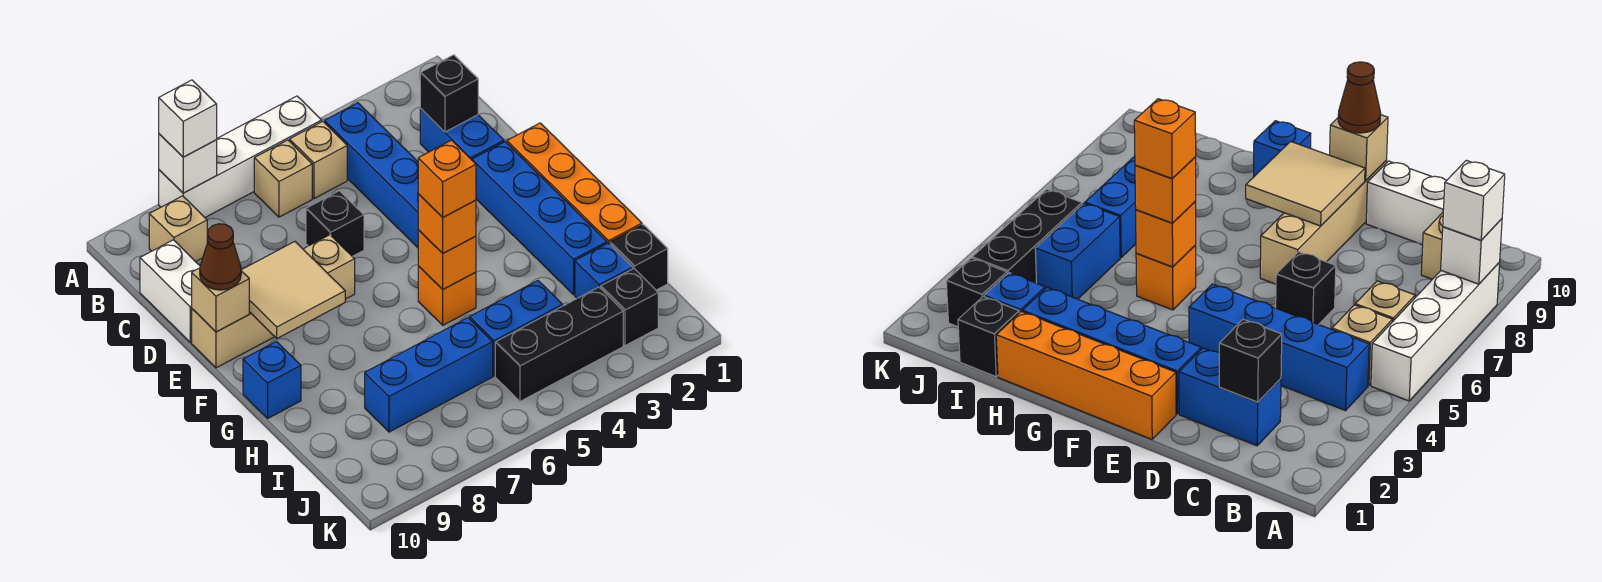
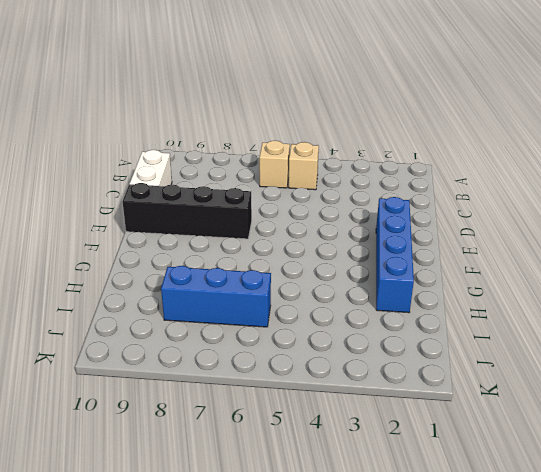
black 1x4 brick [123,183,252,239] -> tan 1x4 brick [192,235,355,368]
none -> white 1x4 brick [159,96,322,217]
none -> blue 1x4 brick [325,103,418,248]
none -> tan 1x1 brick [149,196,207,262]

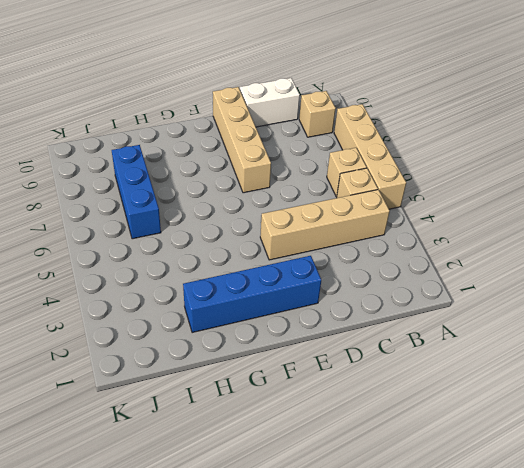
tan 1x4 brick [334,104,406,209] -> white 1x4 brick [159,96,322,217]
tan 1x4 brick [260,190,390,260] -> blue 1x4 brick [325,103,418,248]
none -> blue 1x2 brick [420,109,504,160]
none -> black 1x1 brick [306,191,364,256]
none -> orange 1x4 brick [507,123,642,244]

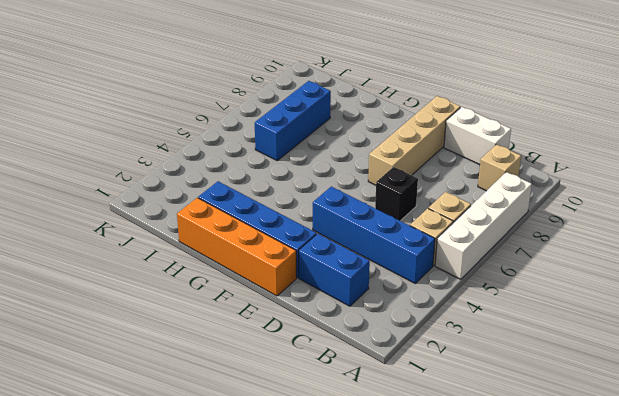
none -> orange 1x1 brick [418,266,476,325]
none -> blue 1x1 brick [243,341,301,418]
none -> black 1x1 brick [610,225,668,290]

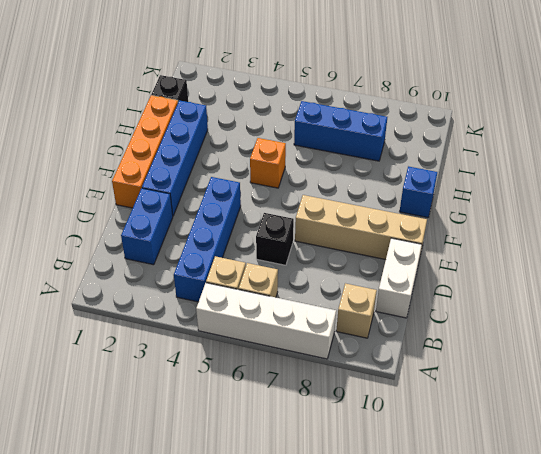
none -> blue 1x1 brick [575,243,633,298]
none -> blue 1x2 brick [470,281,563,376]
none -> black 1x1 brick [601,269,658,346]

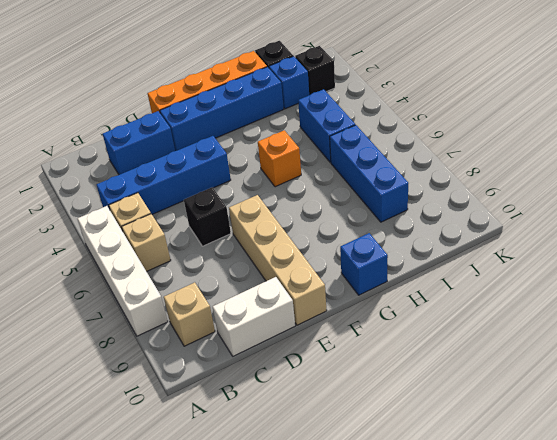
none -> black 1x3 brick [495,287,623,401]
none -> white 1x1 brick [159,134,217,193]
none -> black 1x1 brick [420,55,478,132]

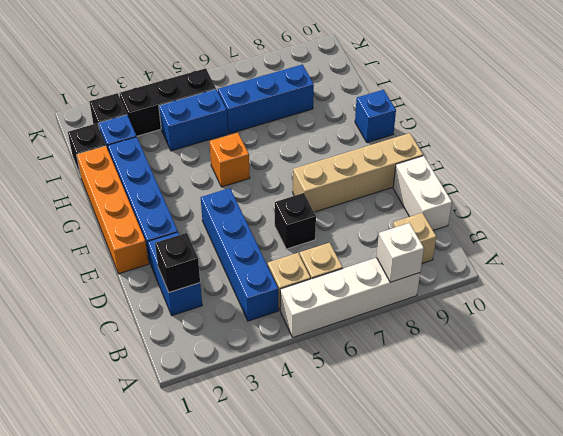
none -> tan 2x2 tile [241,242,345,338]
none -> tan 1x1 brick [192,268,249,332]
none -> orange 1x1 brick [418,230,476,289]

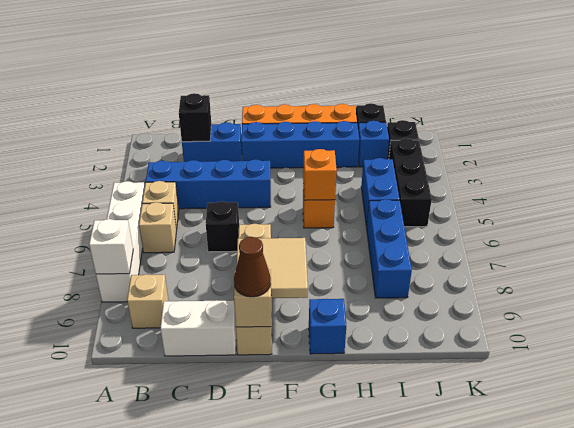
none -> white 1x1 brick [159,80,217,157]
none -> orange 1x1 brick [418,194,476,253]
none -> orange 1x1 brick [418,140,476,217]

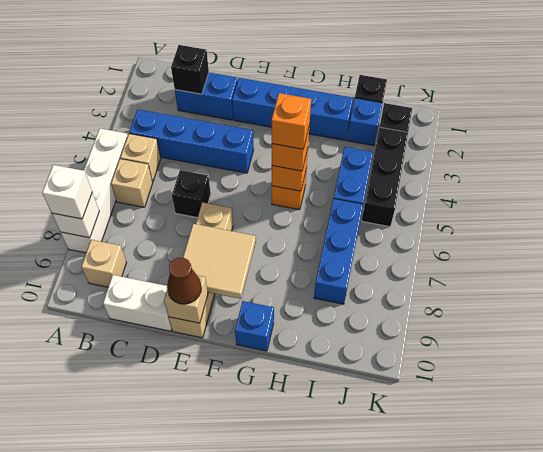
none -> orange 1x4 brick [507,123,642,244]

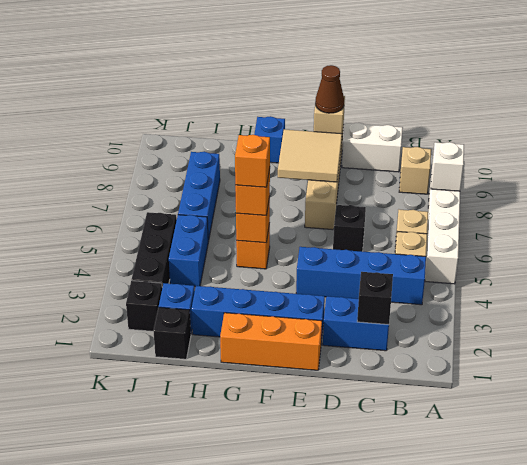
orange 1x3 brick [220,313,322,370] -> orange 1x4 brick [507,123,642,244]
none -> white 1x1 brick [159,80,217,157]

